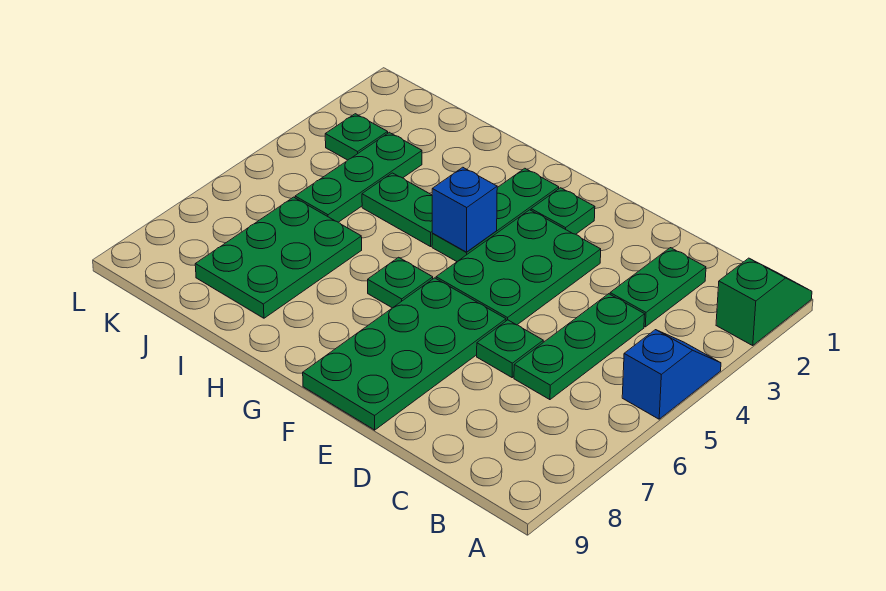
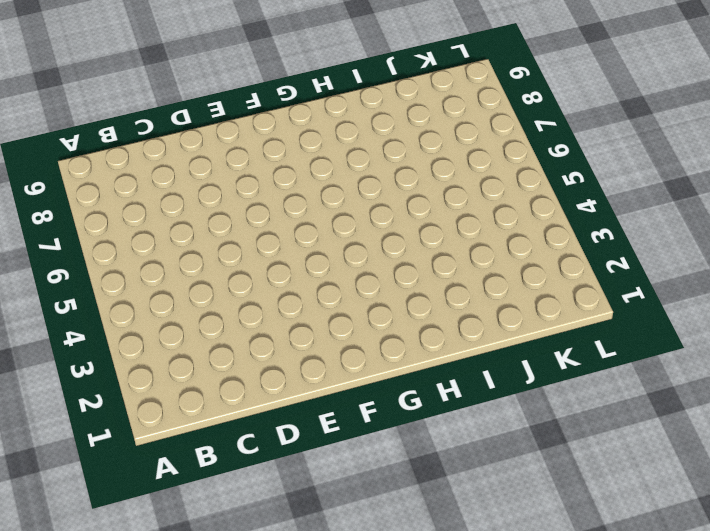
none -> green 1x2 slope [716,258,812,345]
none -> blue 1x2 slope [622,330,721,419]
none -> green 1x2 plate [610,248,706,327]

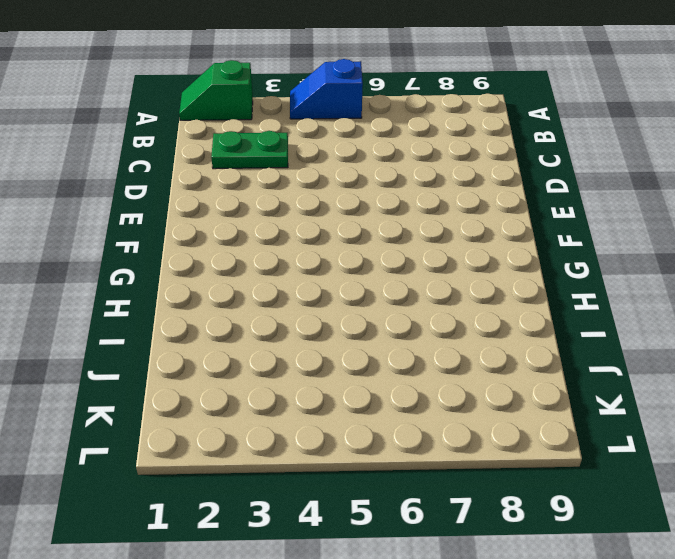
none -> green 1x3 plate [514,294,645,400]
none -> green 1x1 plate [477,320,543,377]
none -> green 2x3 plate [436,210,601,325]

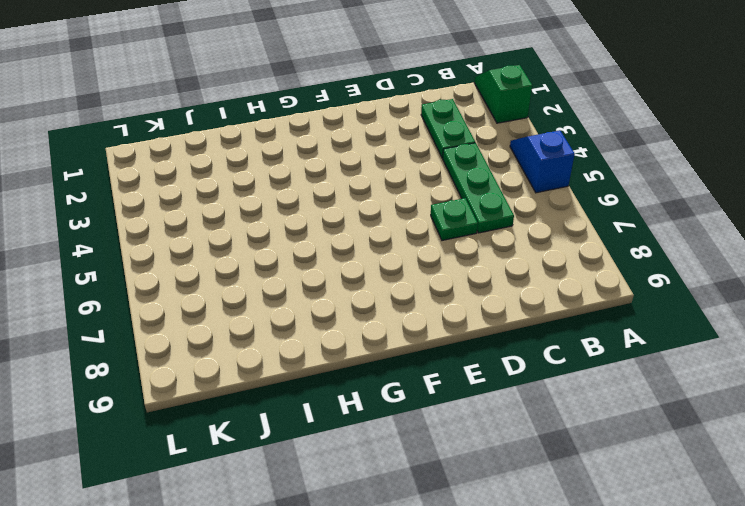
none -> green 2x3 plate [436,210,601,325]
none -> green 2x4 plate [303,278,506,430]
none -> green 1x1 plate [531,188,595,234]

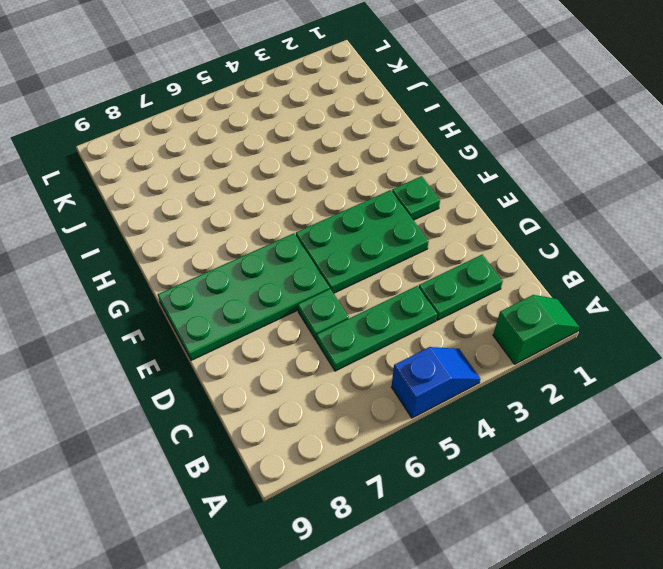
none -> green 1x3 plate [432,168,559,262]
none -> green 1x1 plate [368,257,433,308]
none -> green 1x2 plate [362,173,433,247]

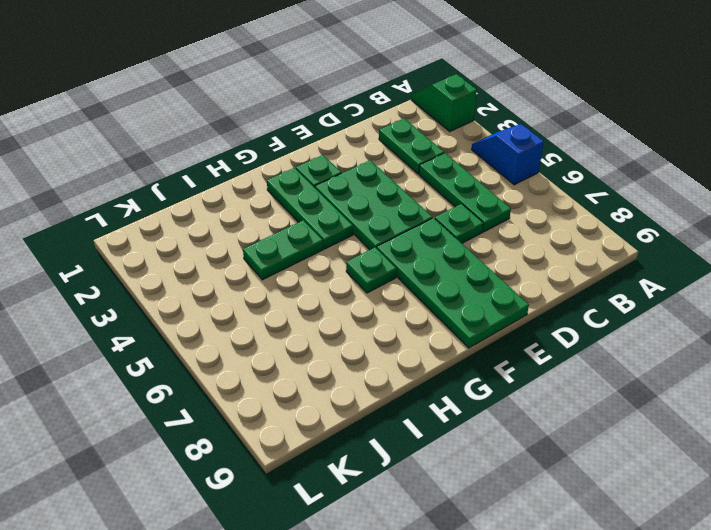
none -> green 2x3 plate [195,197,362,318]
none -> green 1x3 plate [295,132,422,222]
none -> green 1x1 plate [325,114,388,160]

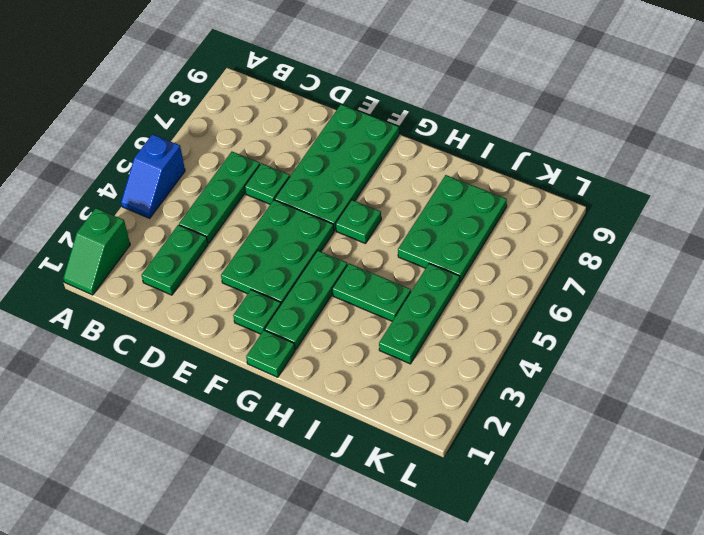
green 1x1 plate [246,330,295,377] -> green 1x1 plate moved to [325,114,388,160]
none -> blue 1x1 brick [432,167,497,252]

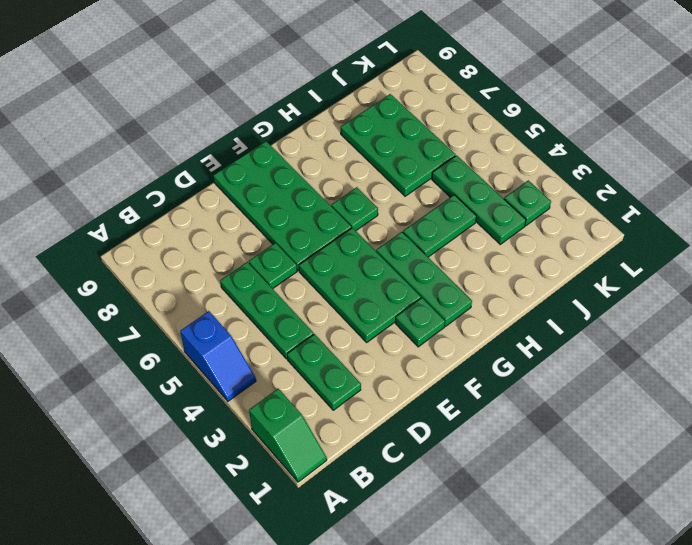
none -> blue 1x1 brick [432,167,497,252]

